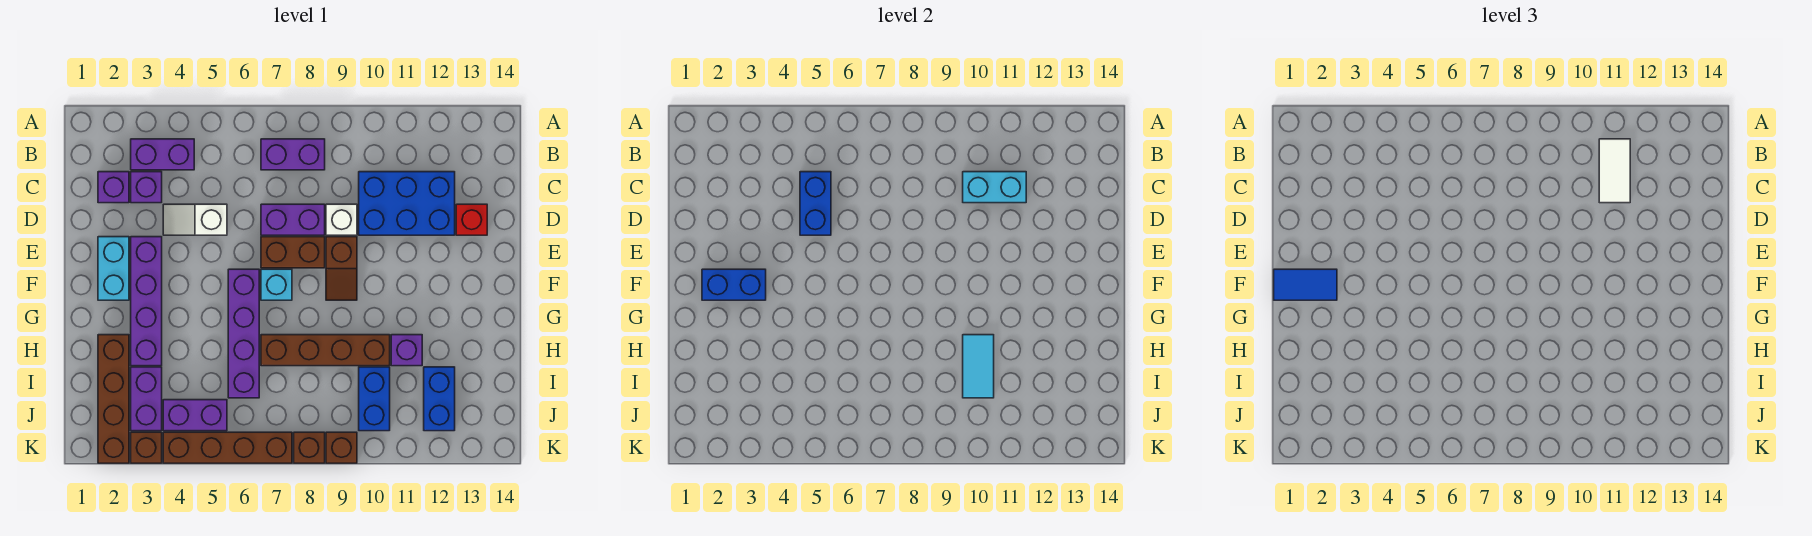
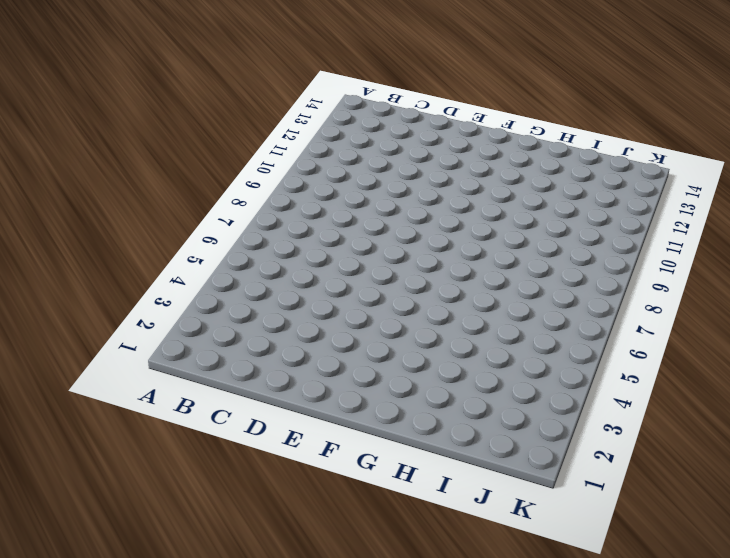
none -> purple 1x2 brick [131,139,194,170]
none -> purple 1x2 brick [261,139,325,170]
none -> purple 1x1 brick [98,172,129,203]
none -> purple 1x1 brick [131,172,162,203]

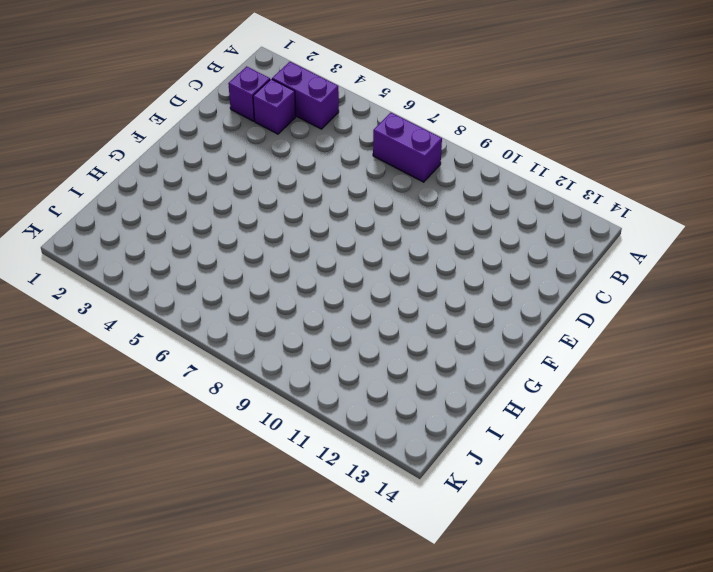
none -> blue 2x3 brick [359,172,455,235]
none -> white 1x2 slope [163,204,227,235]
none -> purple 1x2 brick [261,204,325,235]
none -> white 1x1 brick [326,204,357,235]

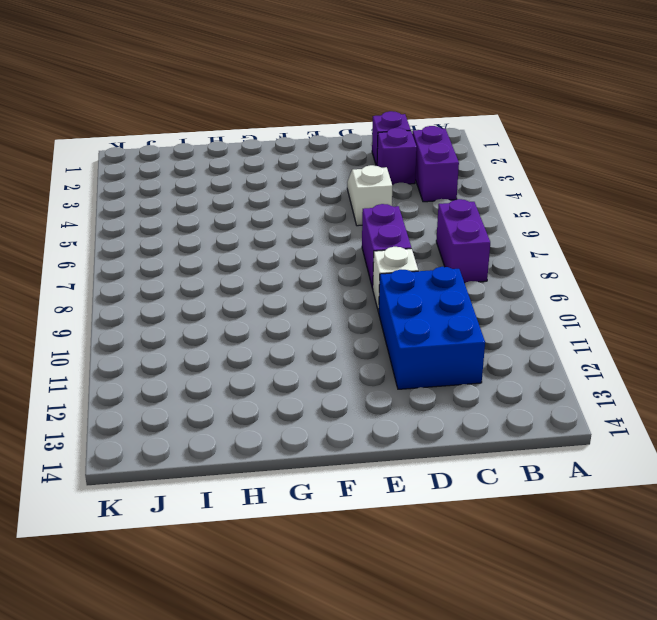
none -> red 1x1 brick [456,204,487,235]
none -> cyan 1x2 brick [98,237,129,300]
none -> purple 1x4 brick [131,237,162,366]
none -> brown 1x2 brick [261,237,325,268]

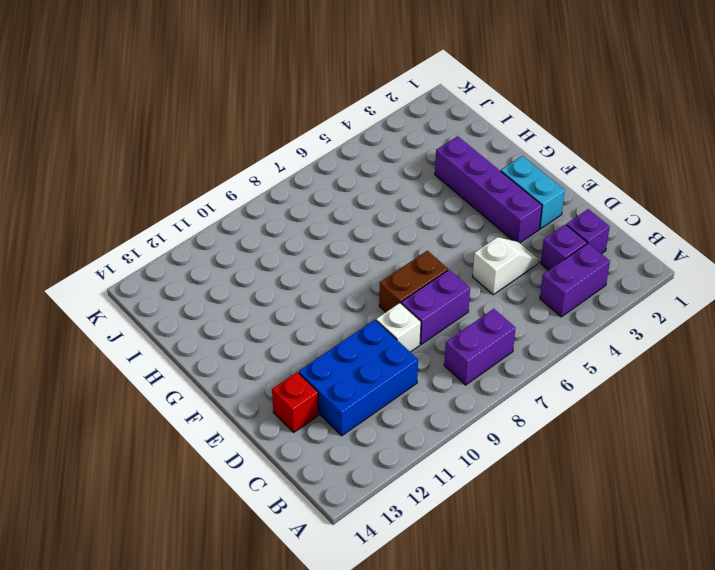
none -> brown 1x2 slope [326,237,357,300]
none -> purple 1x4 brick [228,269,259,398]
none -> cyan 1x1 brick [261,269,292,300]
none -> brown 1x4 brick [98,335,129,463]

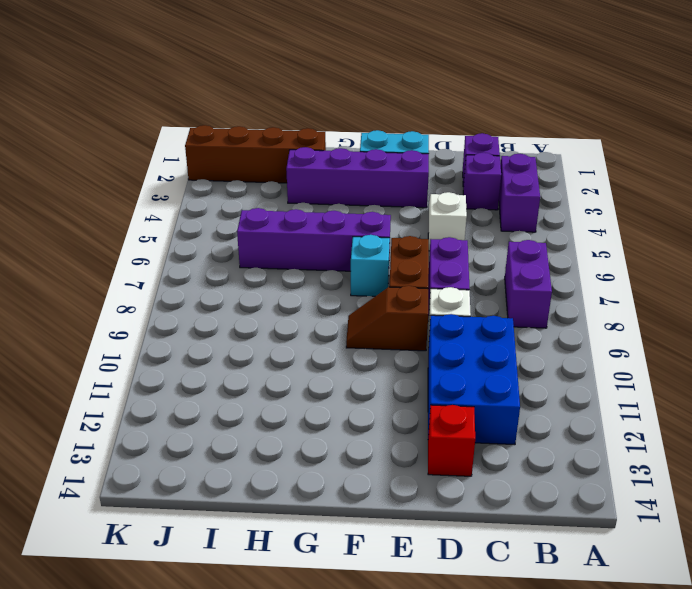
none -> brown 1x4 brick [261,335,390,366]
none -> purple 1x1 brick [391,335,422,366]
none -> purple 1x2 brick [131,367,162,431]
none -> blue 1x2 brick [359,367,390,431]

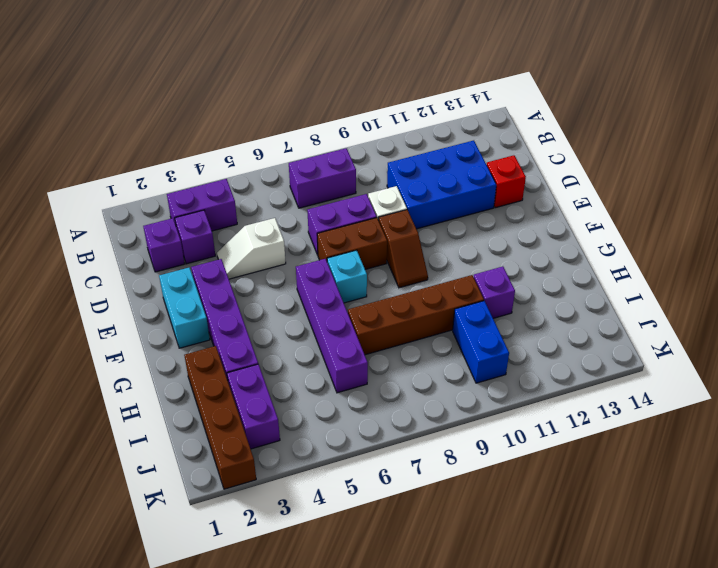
none -> blue 1x2 brick [424,367,455,431]
none -> purple 1x2 brick [163,400,227,431]
none -> brown 1x1 brick [131,432,162,463]
none -> brown 1x4 brick [163,432,292,463]

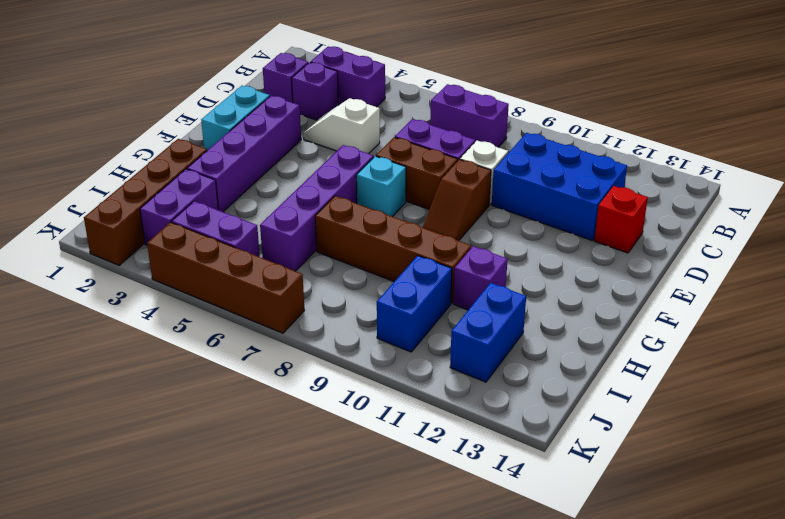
none -> brown 1x1 brick [131,432,162,463]
none -> brown 1x1 brick [294,432,325,463]
none -> brown 1x1 brick [326,432,357,463]
none -> blue 1x2 brick [800,172,831,235]

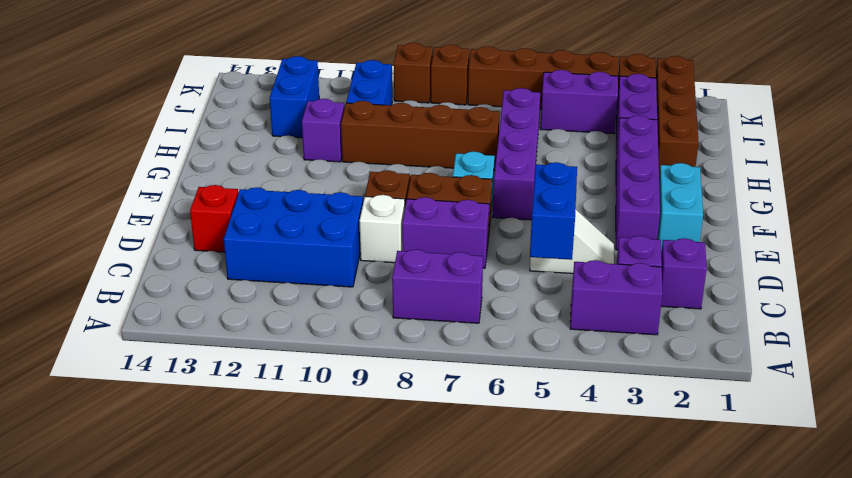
none -> cyan 1x2 brick [963,172,1026,203]
none -> blue 1x2 brick [702,269,766,300]
none -> cyan 1x2 tile [963,335,994,398]
none -> white 1x2 tile [1599,139,1630,203]

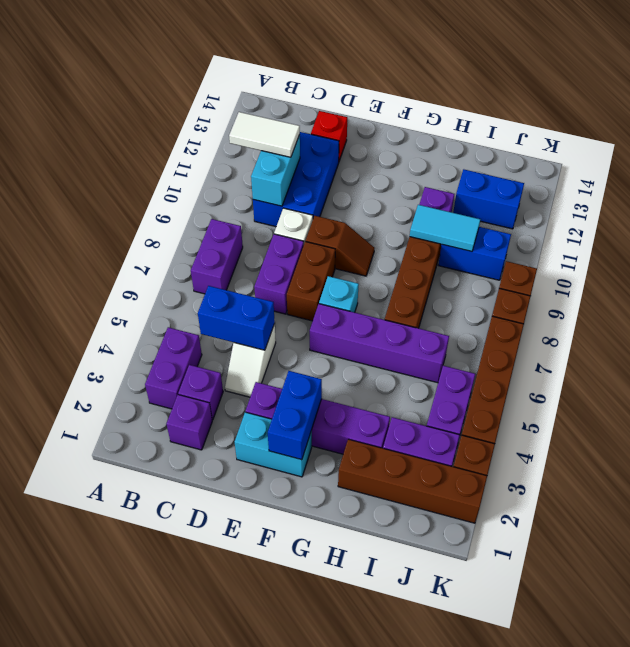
none -> blue 1x2 tile [1274,269,1337,300]

